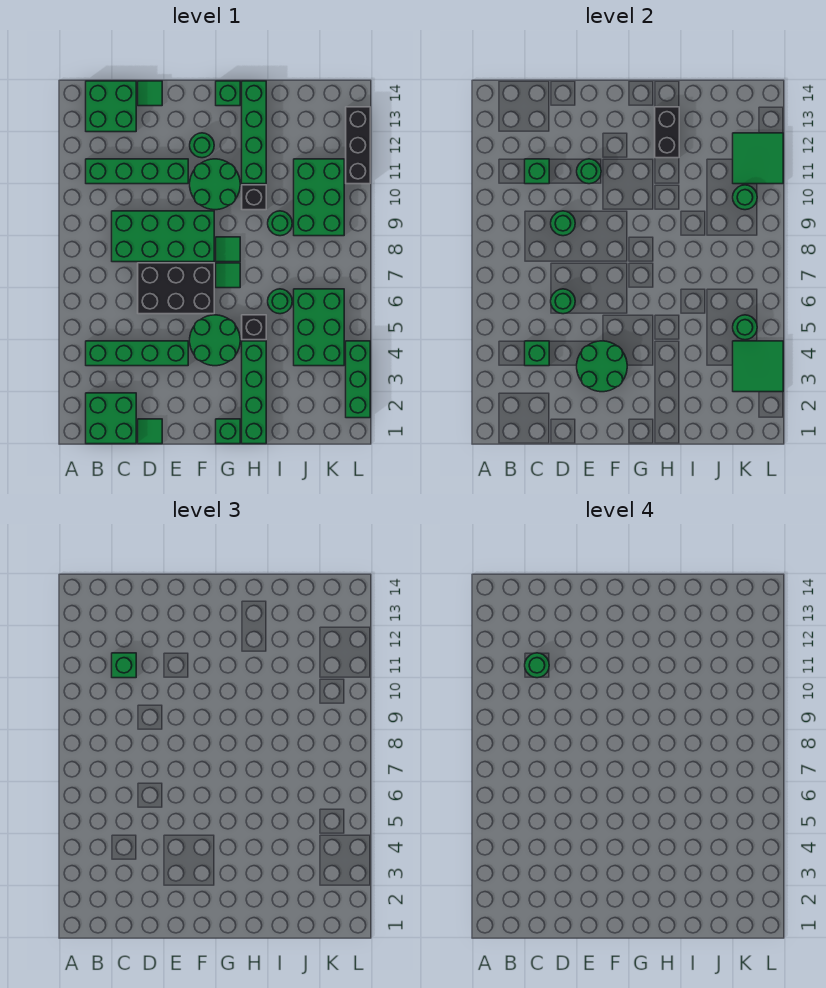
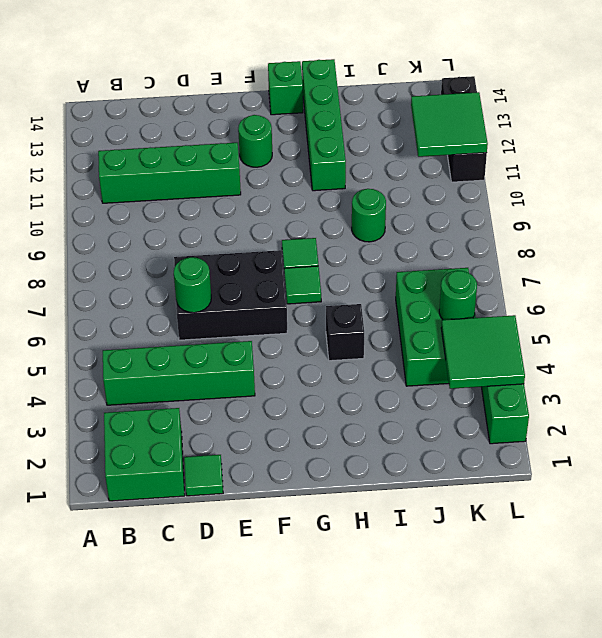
none -> green 2x2 brick [86,81,136,132]
none -> green 2x4 brick [112,211,214,262]
none -> green 1x1 tile [138,81,162,106]
none -> green 2x2 round brick [190,315,240,366]

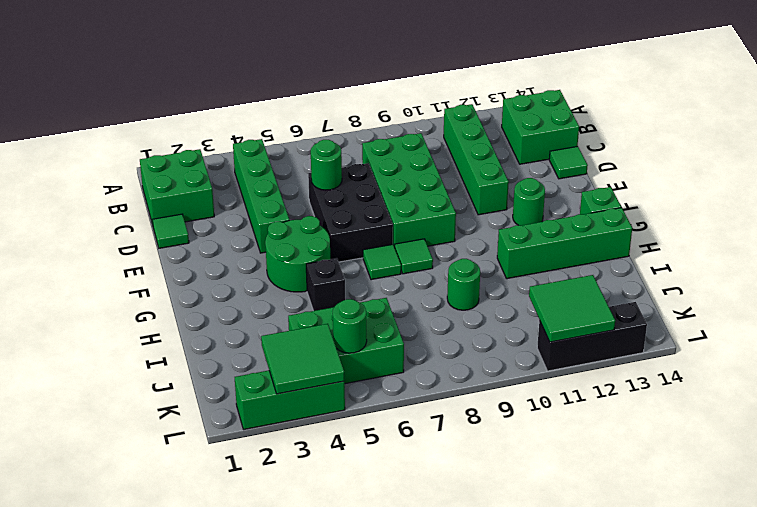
none -> green 2x2 round brick [190,159,240,210]
none -> green 1x1 brick [216,419,240,444]
none -> green 1x4 brick [242,341,266,444]
none -> black 1x1 brick [242,185,266,210]

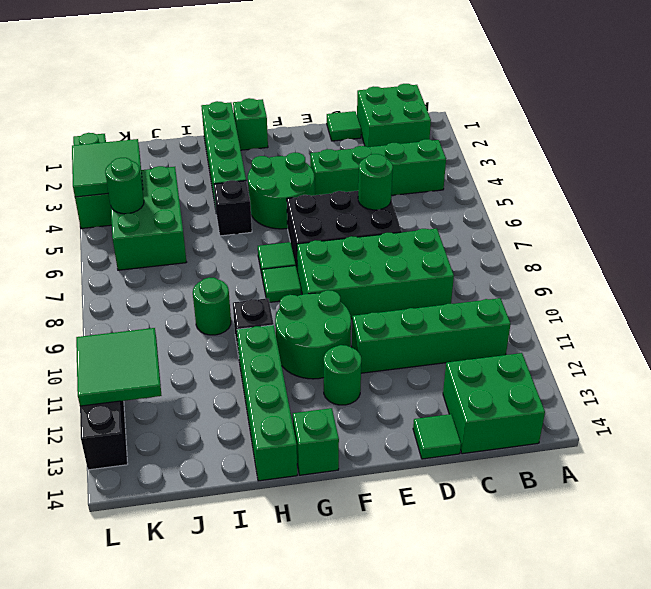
none -> green 1x1 round brick [268,289,292,314]
none -> green 2x3 brick [294,159,344,236]
none -> green 1x1 brick [525,341,549,366]
none -> green 1x1 brick [525,159,549,184]

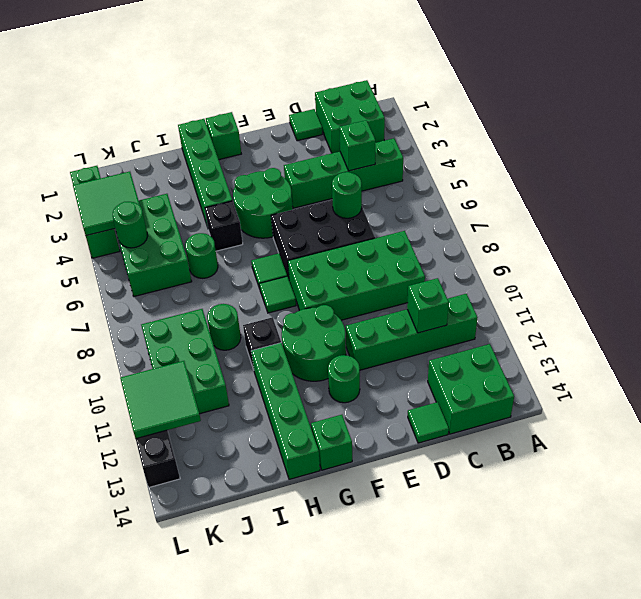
none -> green 1x1 round brick [551,211,575,236]
none -> green 2x2 round brick [577,341,627,392]
none -> green 1x1 round brick [577,159,601,184]
none -> black 1x2 brick [655,107,679,158]

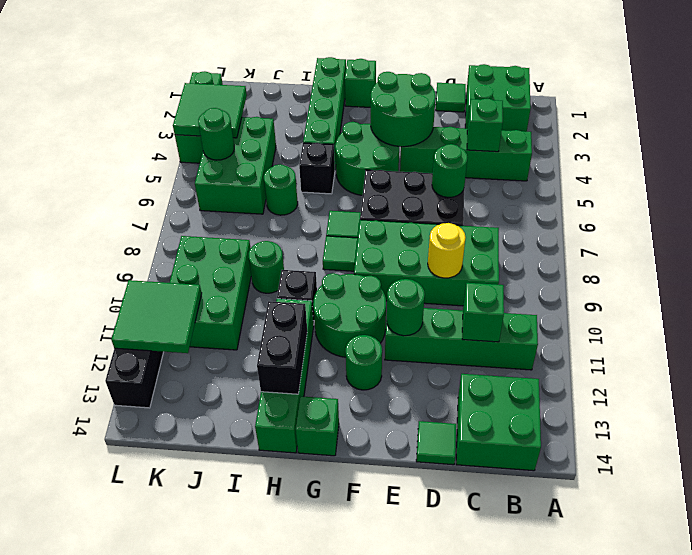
yellow 1x1 round brick [428,223,466,278] -> green 1x1 round brick [551,211,575,236]
none -> green 1x1 round brick [733,185,757,210]
none -> green 1x1 brick [112,653,136,678]
none -> green 1x1 round brick [525,653,549,678]

